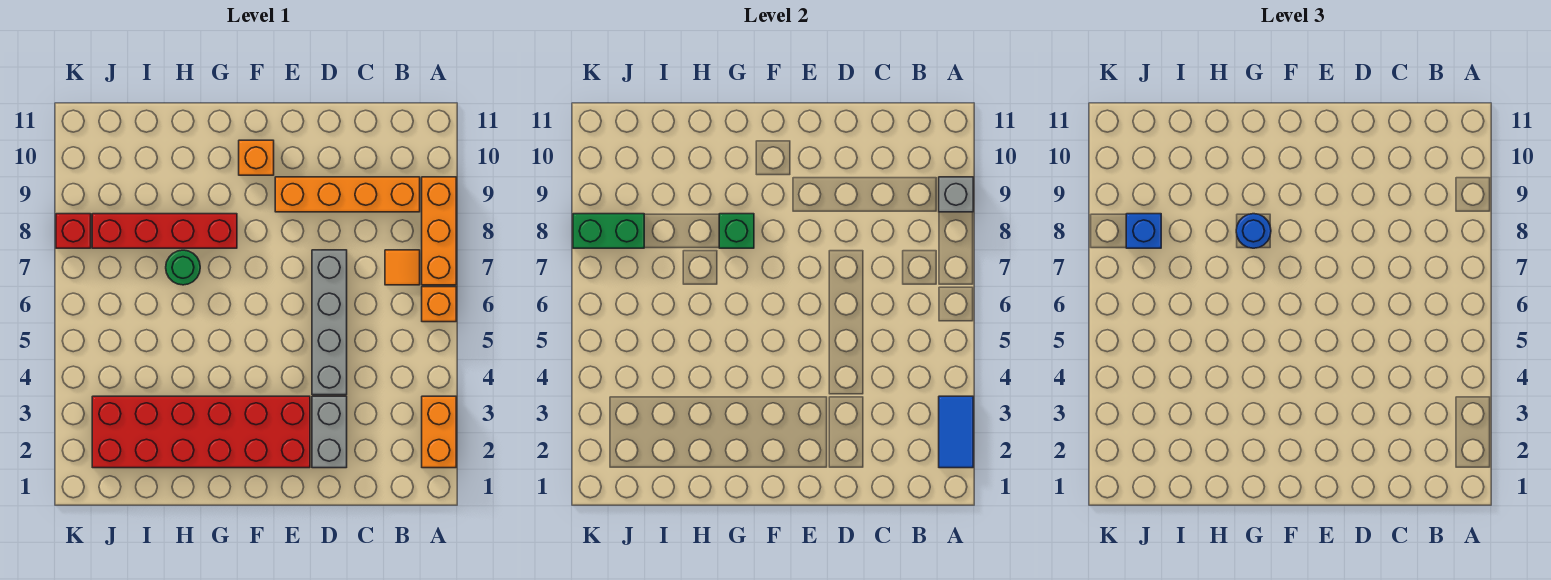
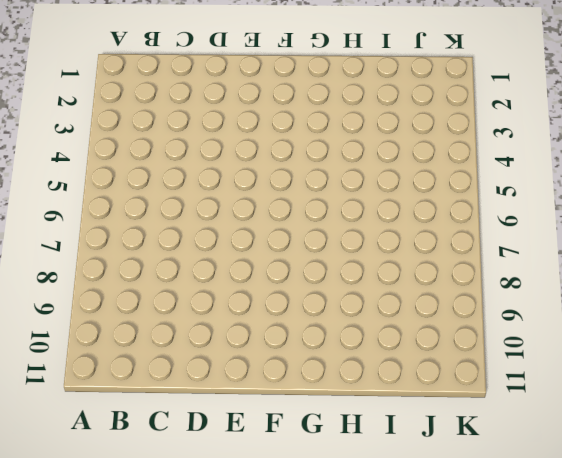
none -> orange 1x2 brick [422,396,456,468]
none -> orange 1x1 brick [422,287,456,322]
none -> orange 1x3 brick [422,177,456,285]

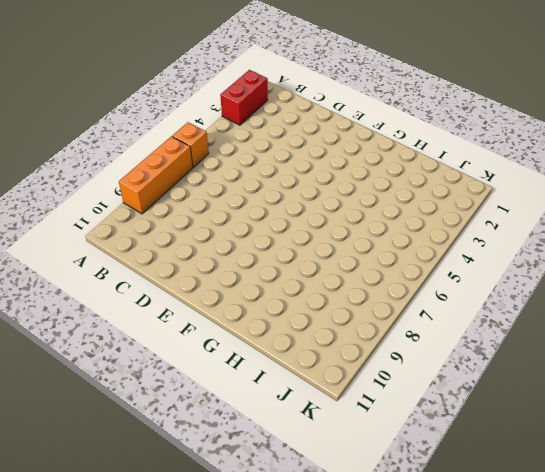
red 1x2 brick [220,70,268,125] -> orange 1x2 brick [422,396,456,468]
none -> orange 1x1 tile [385,250,420,285]
none -> orange 1x4 brick [275,177,420,212]
none -> grey 1x2 brick [312,396,347,468]

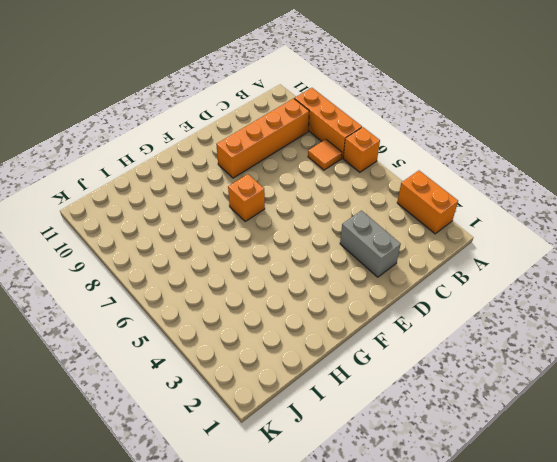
orange 1x1 brick [228,174,265,221] -> orange 1x1 brick moved to [239,140,274,175]
none -> grey 1x4 brick [312,250,347,395]
none -> red 2x6 brick [92,396,310,468]
none -> red 1x4 brick [92,214,237,248]

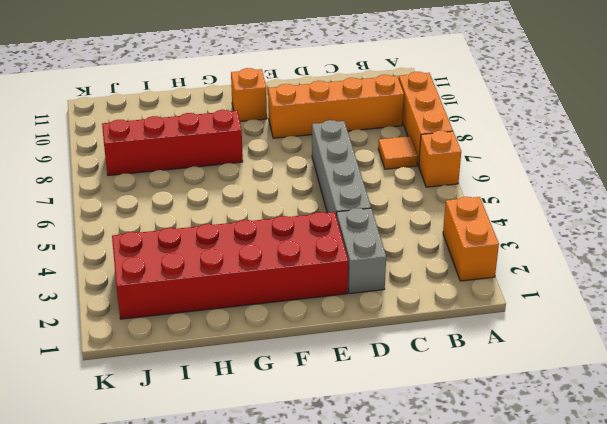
none -> green 1x1 round brick [166,250,200,285]
none -> red 1x1 brick [56,214,91,248]
none -> blue 1x2 tile [939,396,973,468]

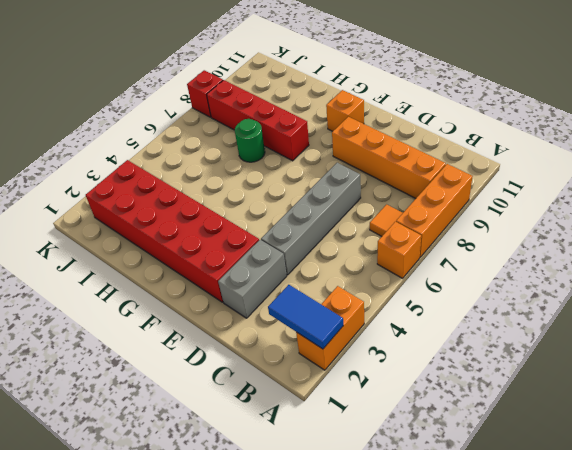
blue 1x2 tile [268,285,343,349] -> blue 1x2 tile turned to [939,396,973,468]
none -> grey 1x1 brick [939,177,973,212]
none -> green 1x1 brick [719,214,754,248]
none -> green 1x2 brick [573,214,644,248]

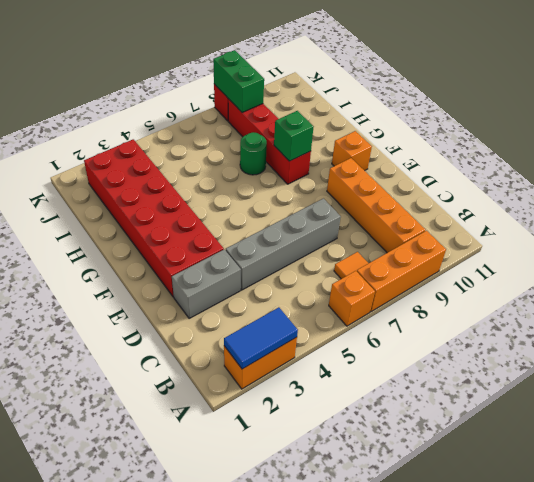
none -> grey 1x1 brick [939,177,973,212]
none -> blue 1x1 round brick [1236,214,1271,248]
none -> blue 1x1 brick [1126,214,1161,248]

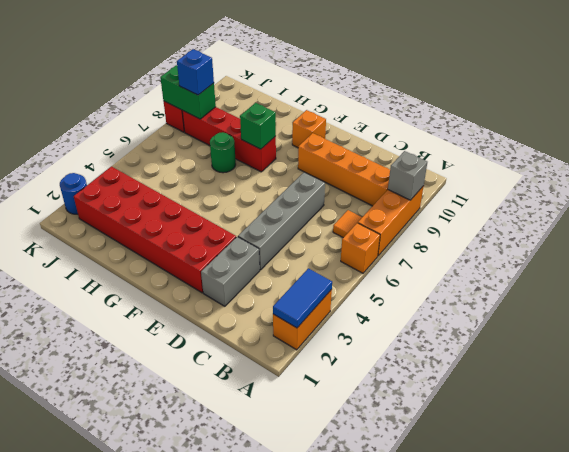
blue 1x1 round brick [60,173,87,214] -> blue 1x1 round brick moved to [1236,214,1271,248]

